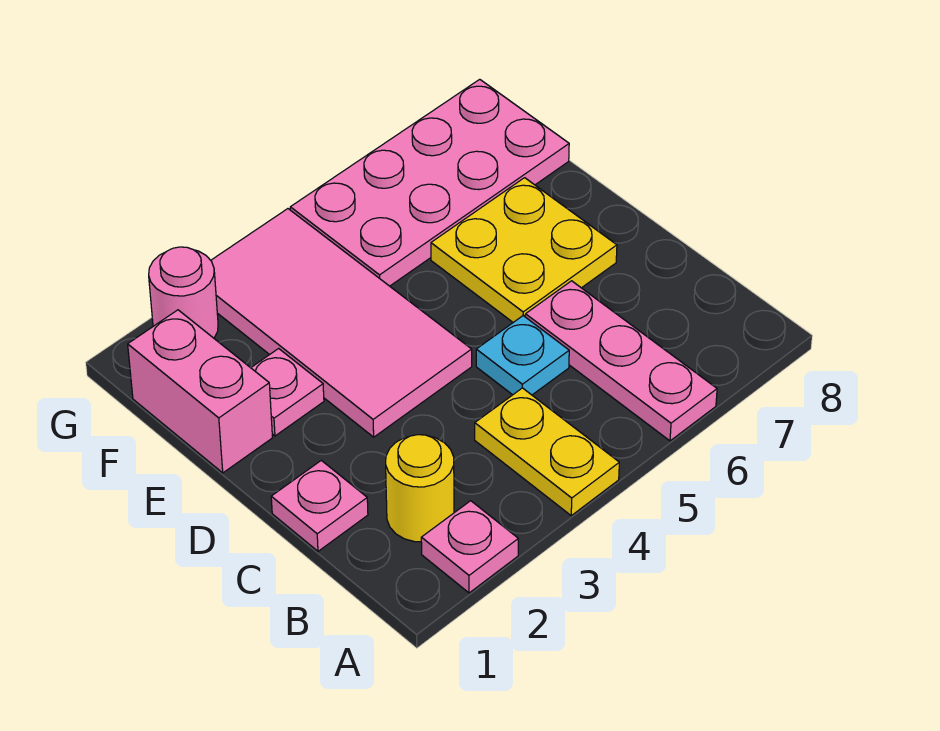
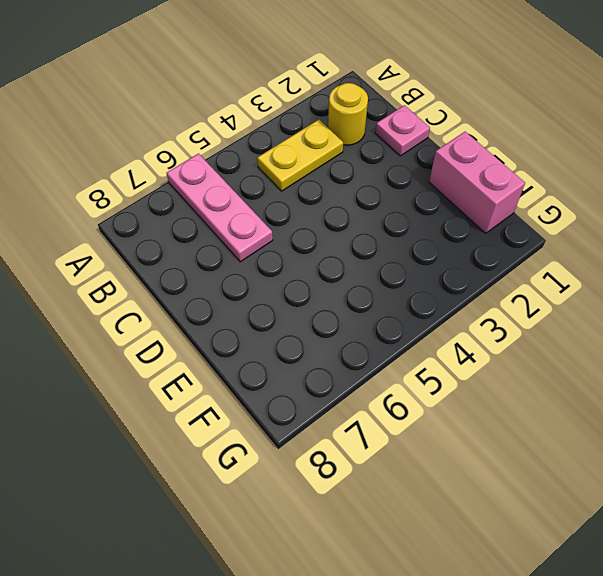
yellow 1x2 plate [257,120,343,191] -> yellow 1x2 plate turned to [475,388,619,515]
none -> pink 1x1 plate [421,501,518,593]
none -> cyan 1x1 plate [476,316,569,395]
none -> pink 2x4 tile [211,209,472,437]

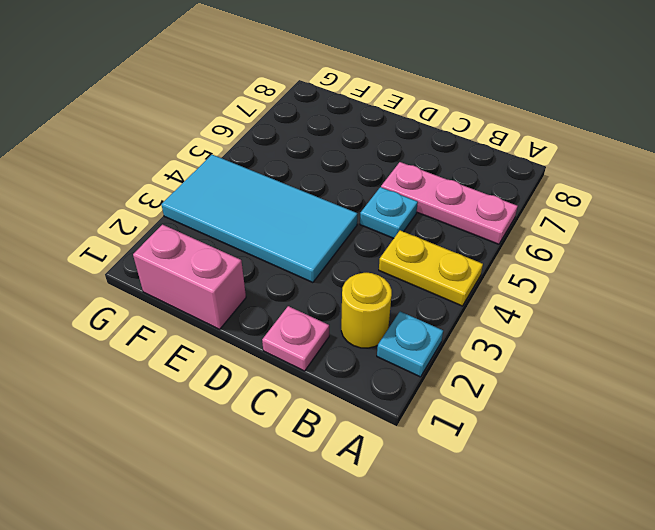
cyan 1x1 plate [377,312,443,377] -> pink 1x1 plate [421,501,518,593]
cyan 2x4 tile [161,155,357,283] -> pink 2x4 tile [211,209,472,437]
none -> yellow 2x2 plate [431,178,617,322]
none -> pink 1x1 plate [251,349,324,436]
none -> pink 2x4 plate [290,79,569,286]

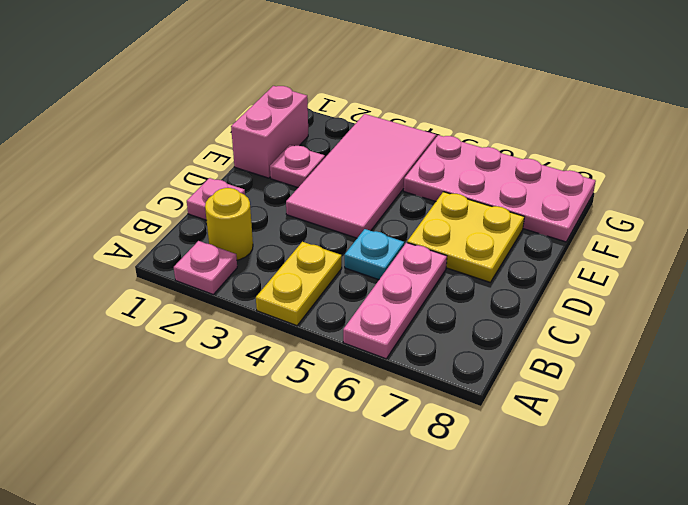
none -> pink 1x1 round brick [149,247,218,338]

